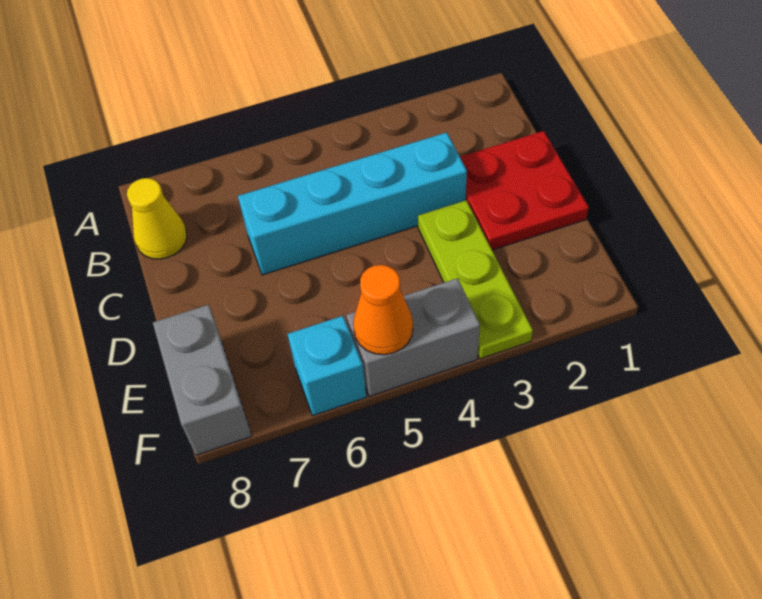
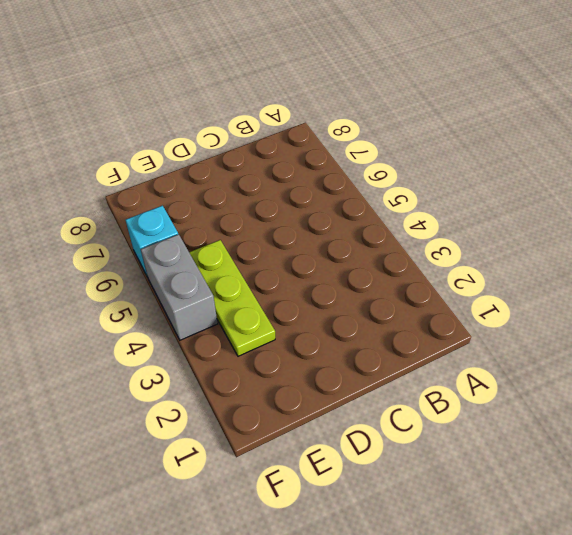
lime 1x3 plate [189,240,275,356] -> lime 1x3 plate turned to [418,200,533,359]
none -> yellow 1x1 cone [127,178,187,259]
none -> red 2x2 plate [460,131,589,250]

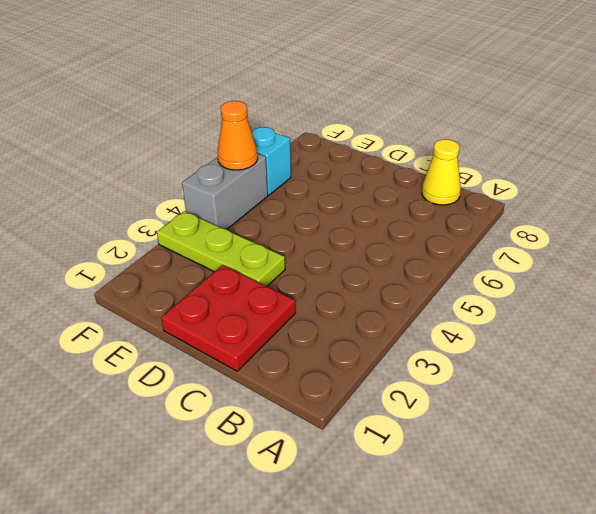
none -> cyan 1x4 brick [238,132,467,275]
none -> grey 1x2 brick [153,305,252,455]

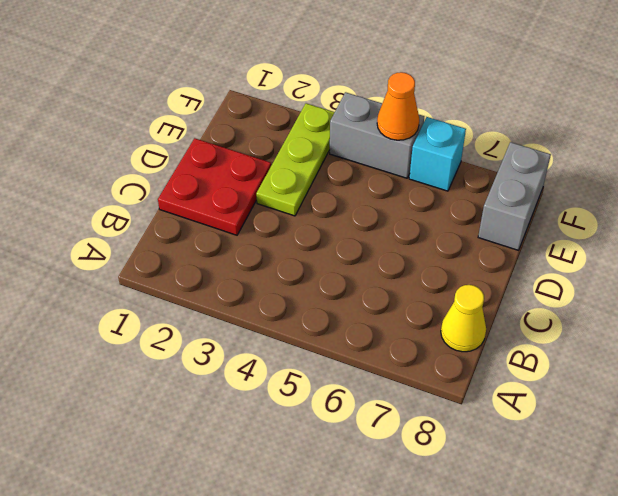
none -> cyan 1x4 brick [238,132,467,275]

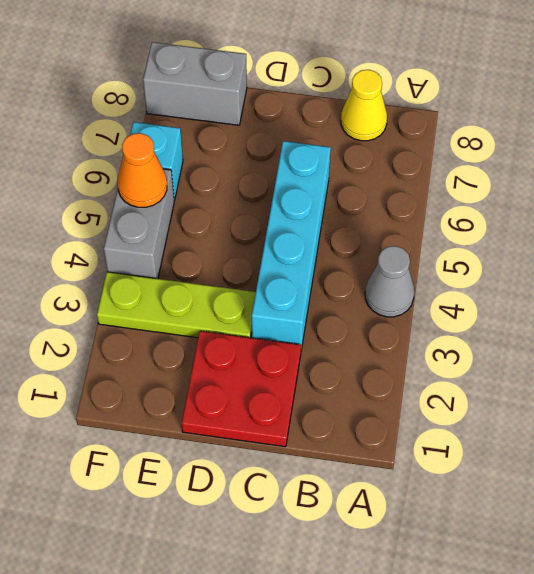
grey 1x1 cone [365,246,414,317] -> none

